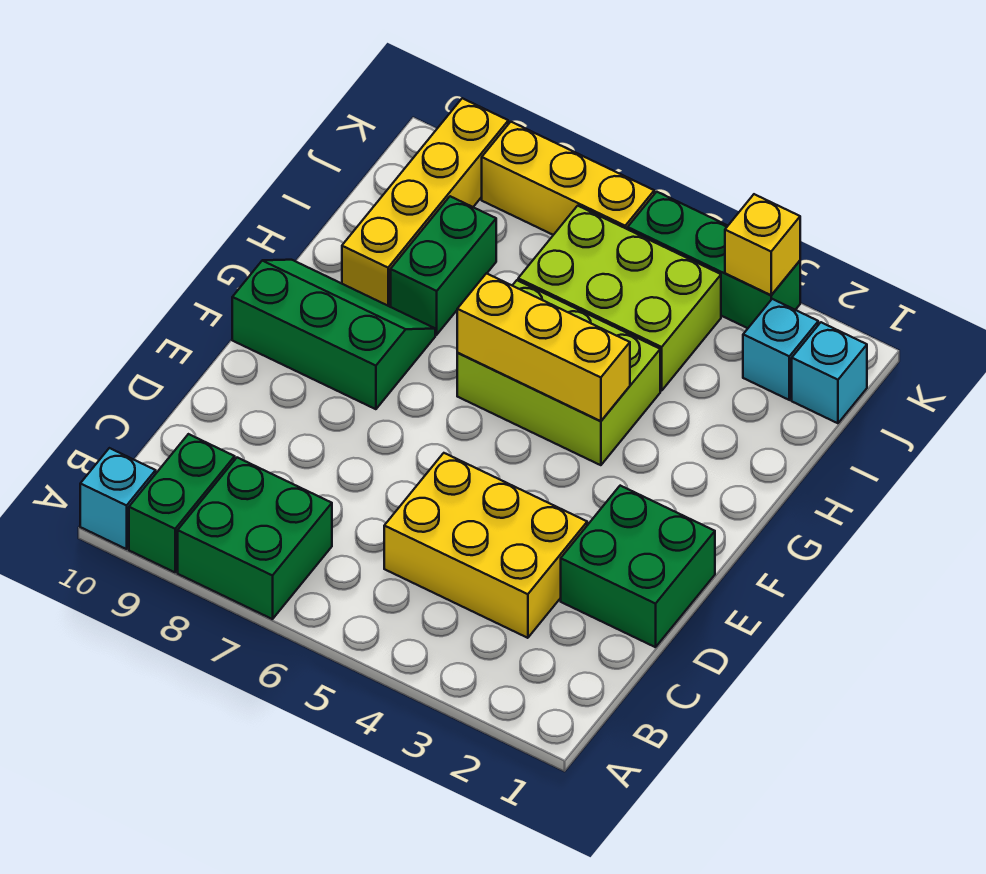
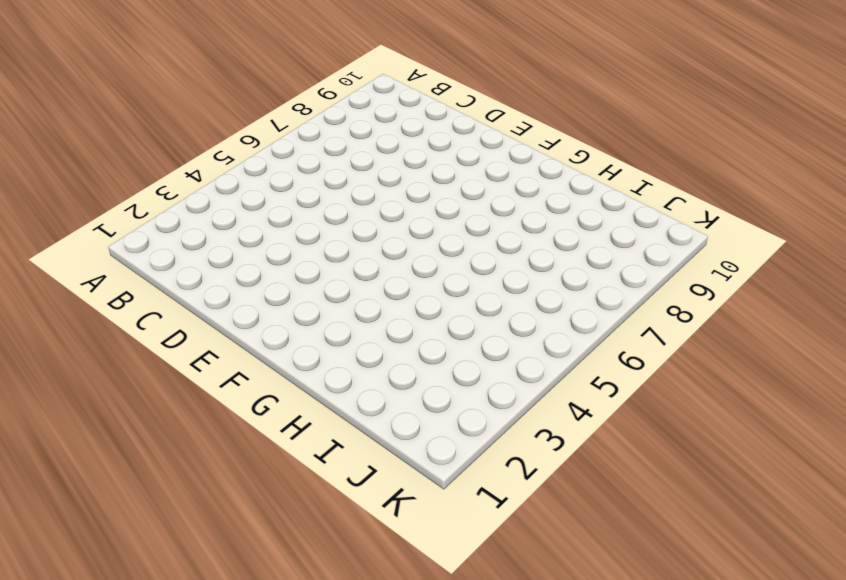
none -> green 2x2 brick [178,458,332,619]
none -> green 1x2 brick [129,434,235,572]
none -> cyan 1x1 brick [80,448,156,549]

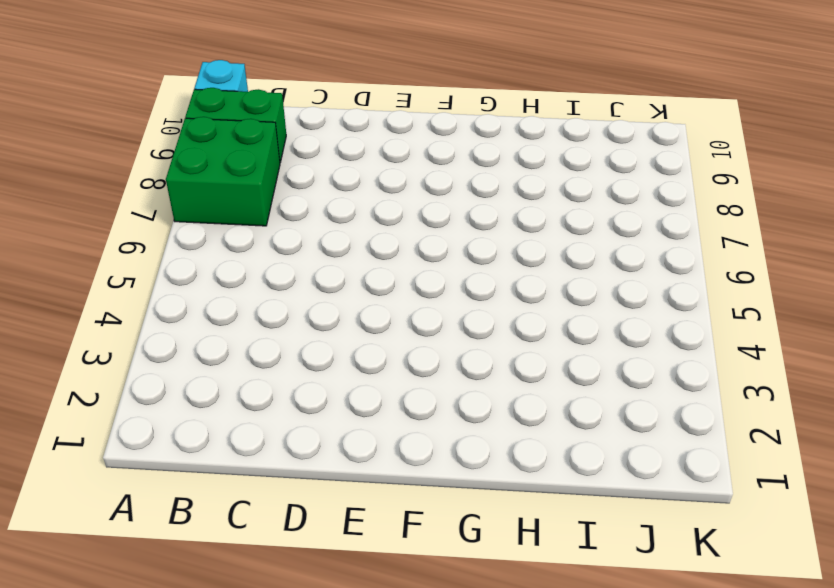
none -> yellow 2x3 brick [384,453,587,638]
none -> green 2x2 brick [561,486,715,647]
none -> green 2x3 slope [232,260,435,409]

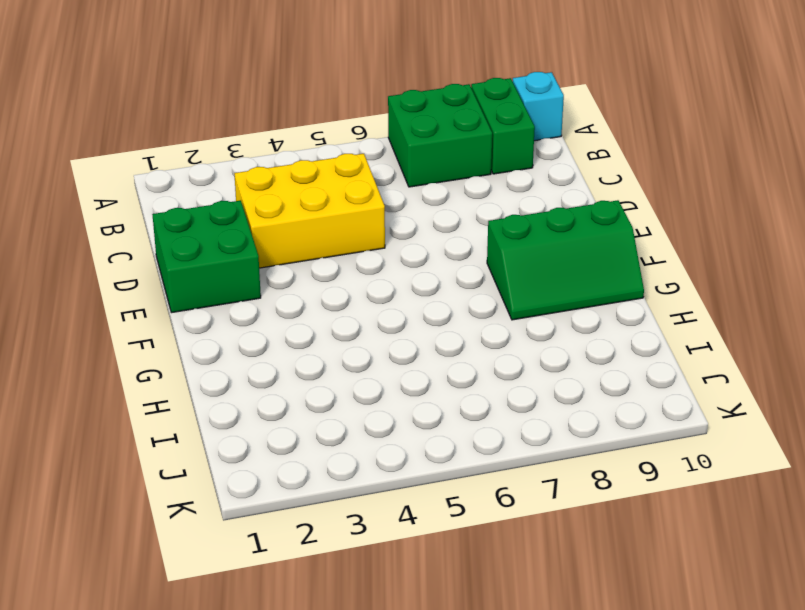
none -> lime 2x3 brick [457,280,660,465]
none -> green 1x2 brick [391,196,496,335]
none -> yellow 1x4 brick [342,98,508,307]

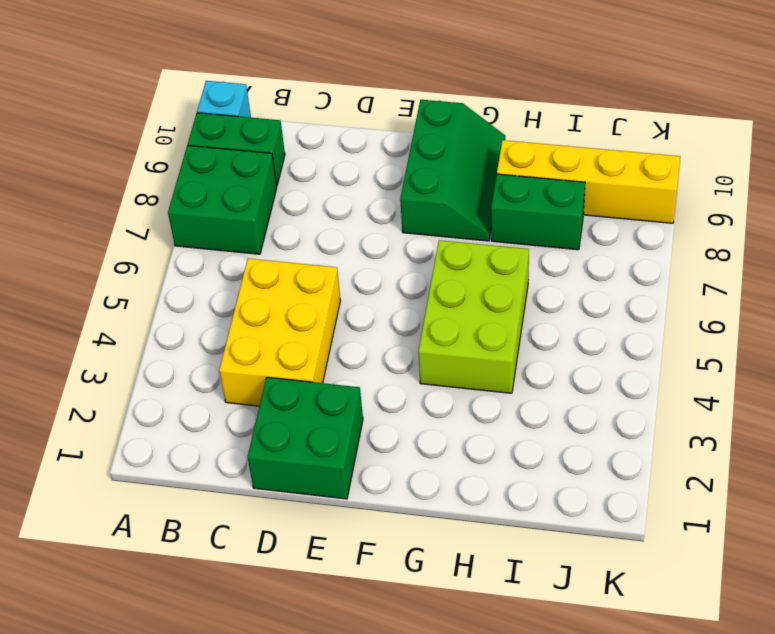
none -> lime 2x3 brick [518,206,721,391]
none -> cyan 1x1 brick [792,322,867,423]
none -> cyan 1x1 brick [743,299,818,400]

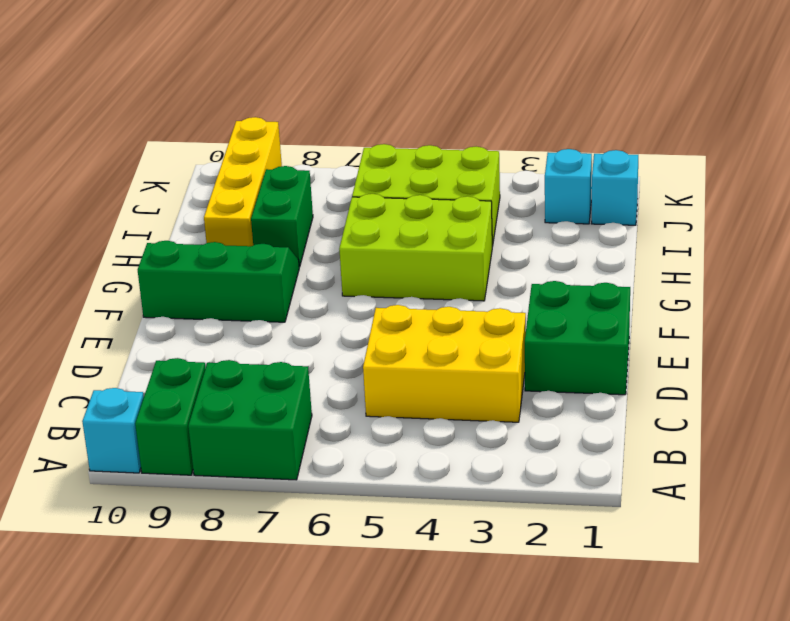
none -> green 1x3 brick [628,192,800,328]
none -> yellow 1x3 brick [482,122,654,235]
none -> yellow 1x3 brick [457,273,630,421]

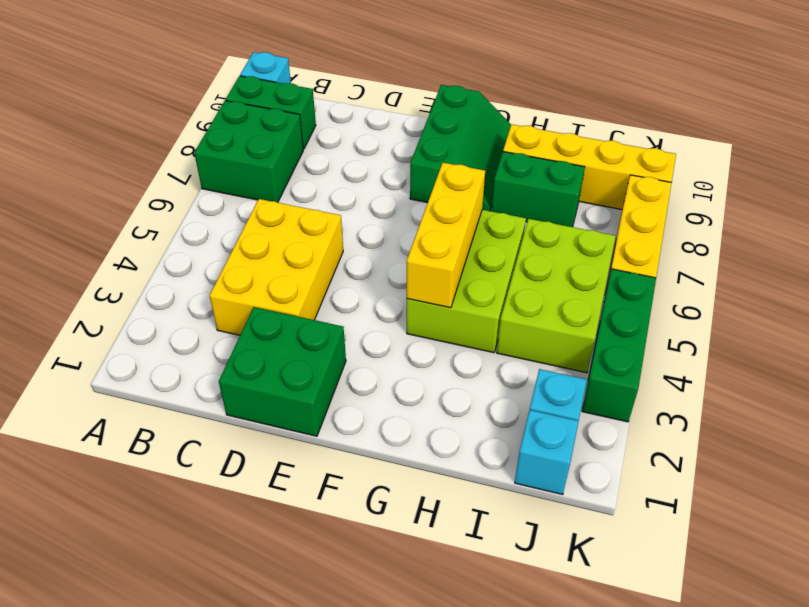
none -> yellow 1x1 brick [725,194,800,295]

